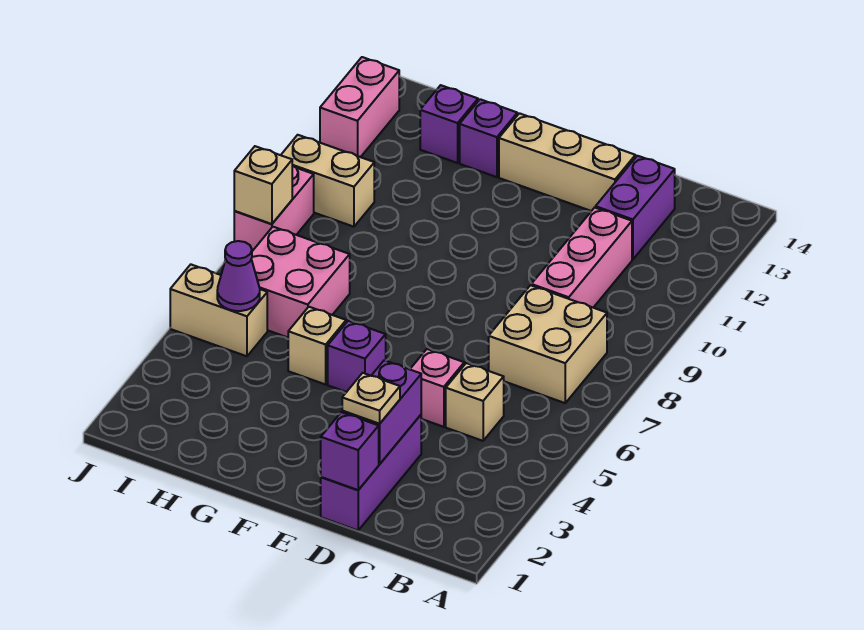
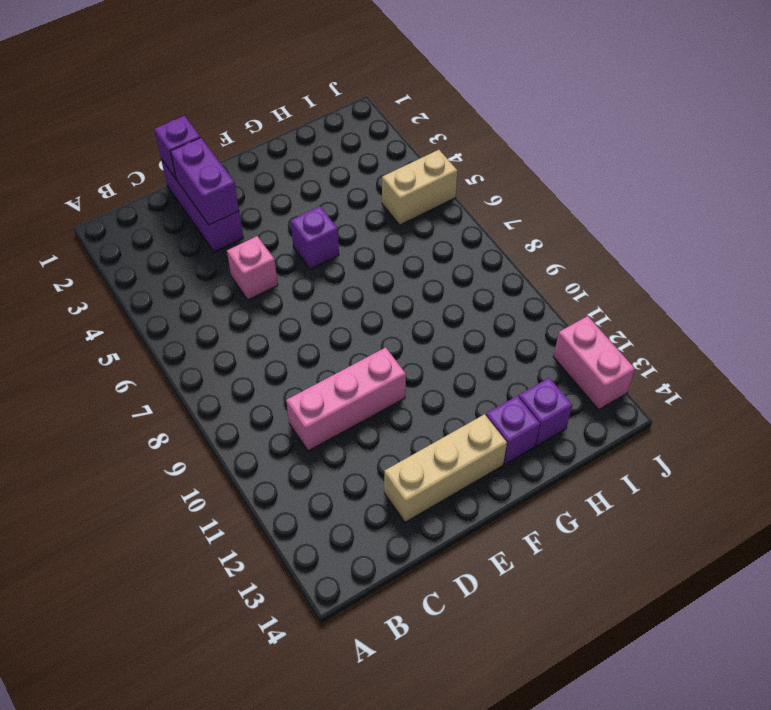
pink 1x3 brick [286,347,406,451] -> pink 1x3 brick turned to [531,208,632,308]
none -> tan 2x2 brick [489,285,607,403]
none -> tan 1x1 brick [446,363,504,441]
none -> purple 1x2 brick [596,156,675,259]

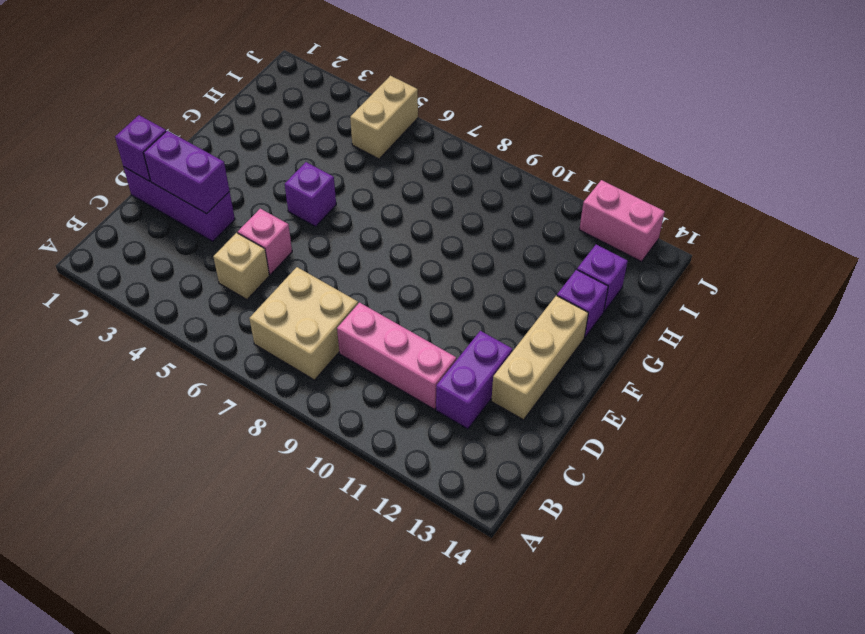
purple 1x2 brick [436,331,512,429] -> purple 1x2 brick turned to [596,156,675,259]
none -> tan 1x1 brick [288,307,346,384]
none -> pink 2x2 brick [251,227,350,337]
none -> tan 1x2 brick [281,135,374,227]

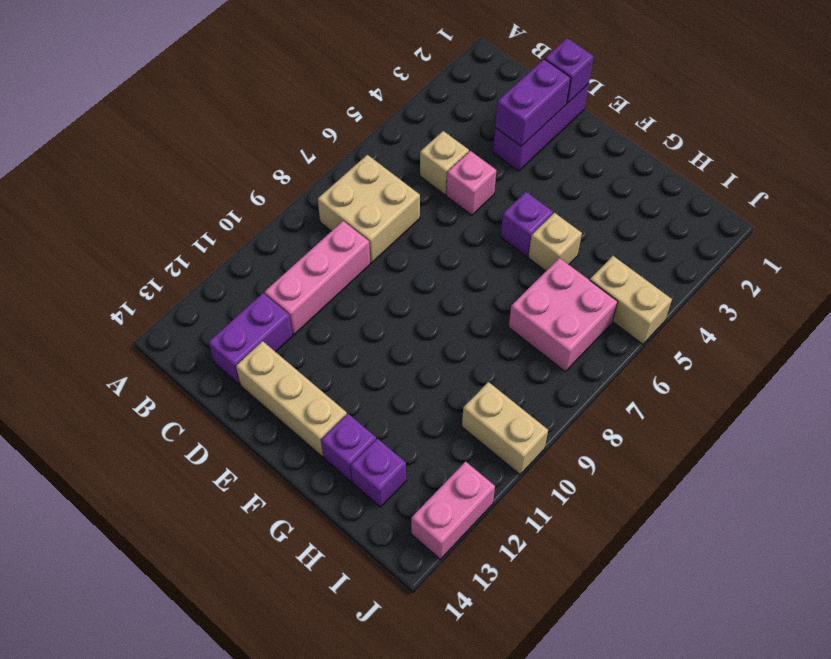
none -> pink 1x2 brick [234,166,314,251]
none -> purple 1x1 cone [217,241,260,311]
none -> tan 1x1 brick [234,146,292,224]

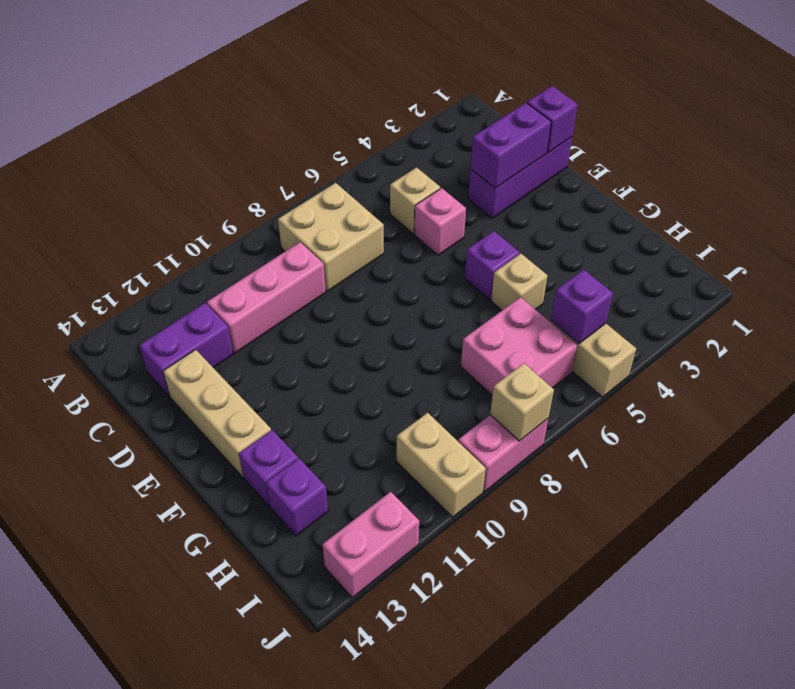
purple 1x1 brick [551,270,613,344] -> purple 1x1 cone [217,241,260,311]
none -> tan 1x1 plate [342,373,400,424]

